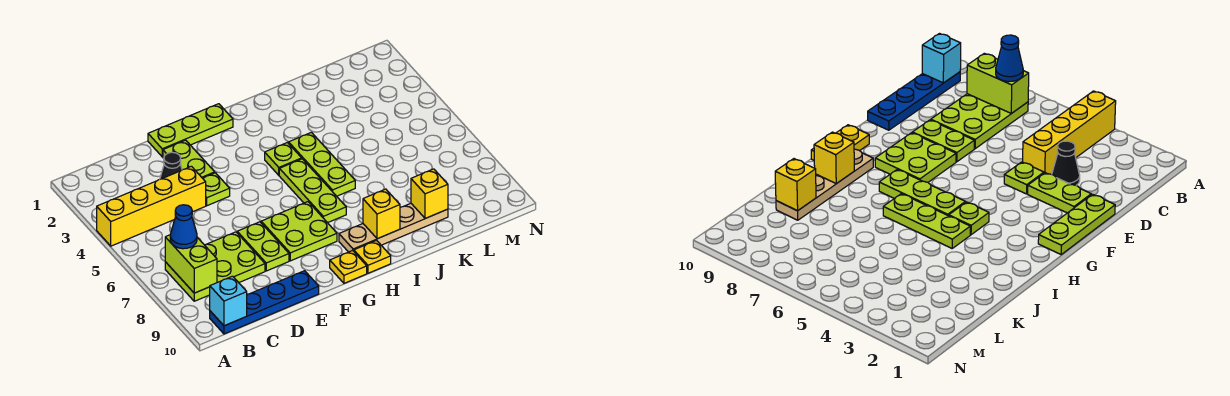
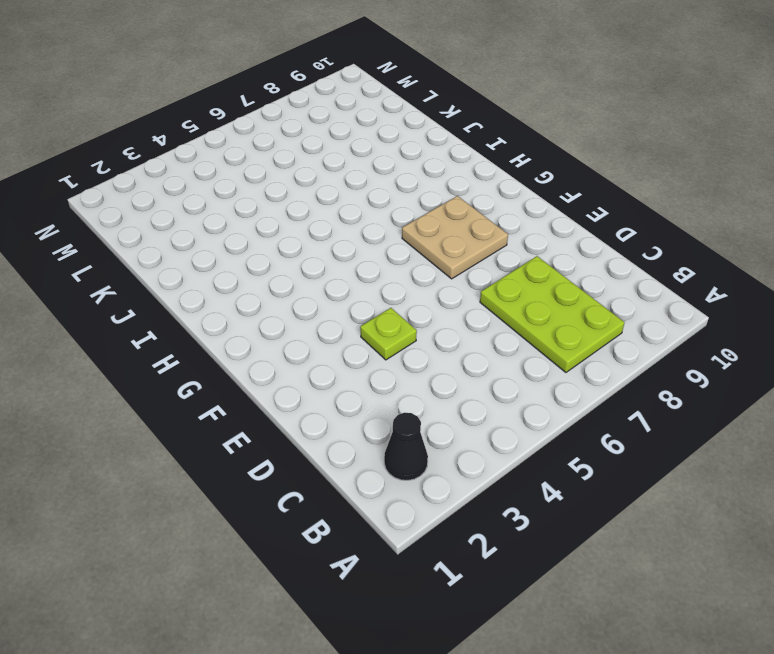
black 1x1 cone [384,413,428,480] -> black 1x1 cone moved to [160,152,182,179]
tan 2x2 plate [402,196,508,279] -> lime 2x2 plate [261,202,337,261]
none -> yellow 1x4 brick [97,166,206,246]
none -> blue 1x4 plate [210,271,319,334]
none -> lime 1x3 plate [148,104,233,157]

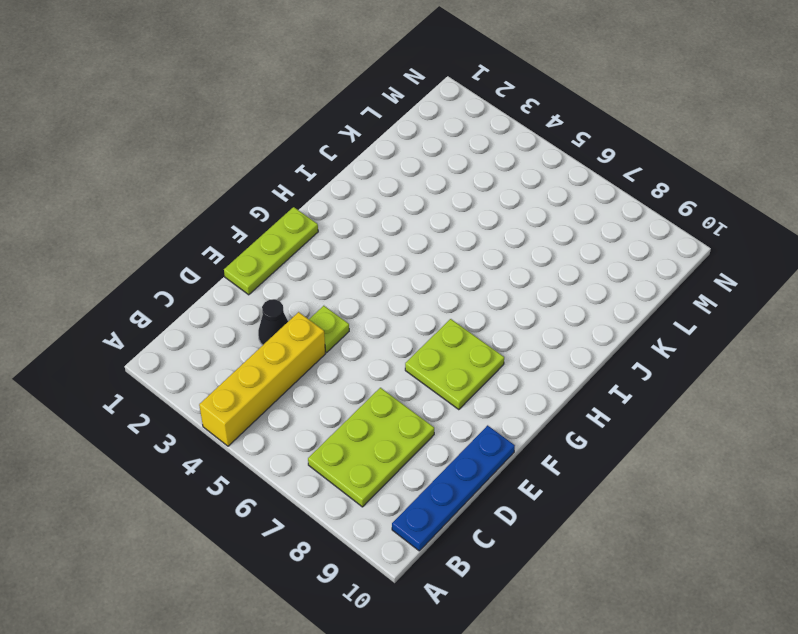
none -> lime 1x2 plate [163,140,215,178]
none -> lime 1x2 plate [237,222,289,271]
none -> yellow 1x1 plate [330,251,367,283]

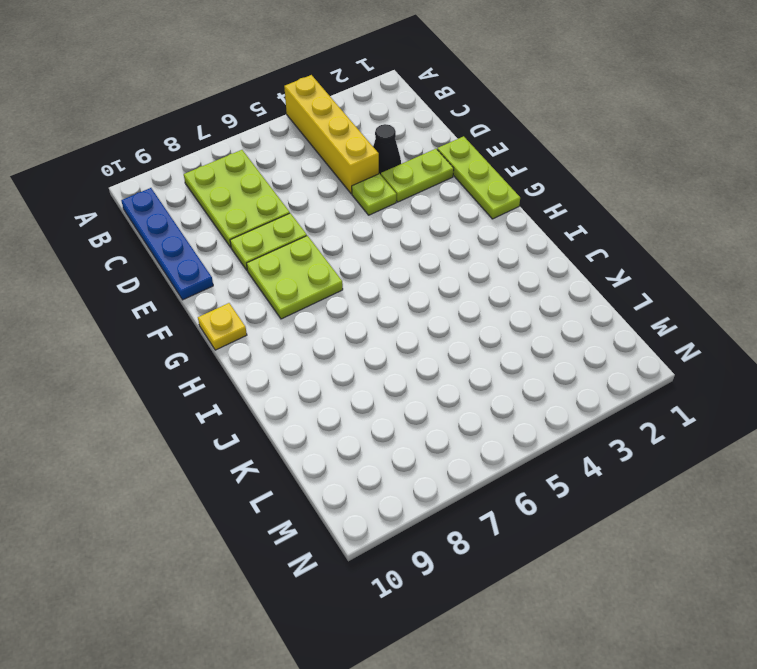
none -> lime 1x1 plate [265,143,302,175]
none -> lime 1x3 plate [279,159,346,223]
none -> tan 1x4 plate [339,203,448,252]

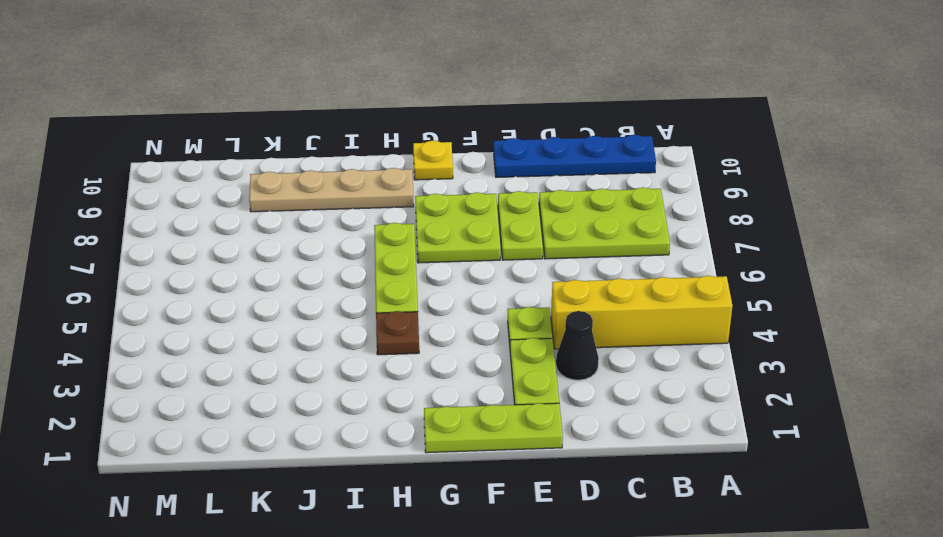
brown 1x1 plate [376,311,419,355] -> lime 1x1 plate [265,143,302,175]
none -> yellow 1x1 plate [354,240,391,273]
none -> lime 1x3 plate [289,132,355,196]
none -> lime 1x2 brick [165,235,217,293]

